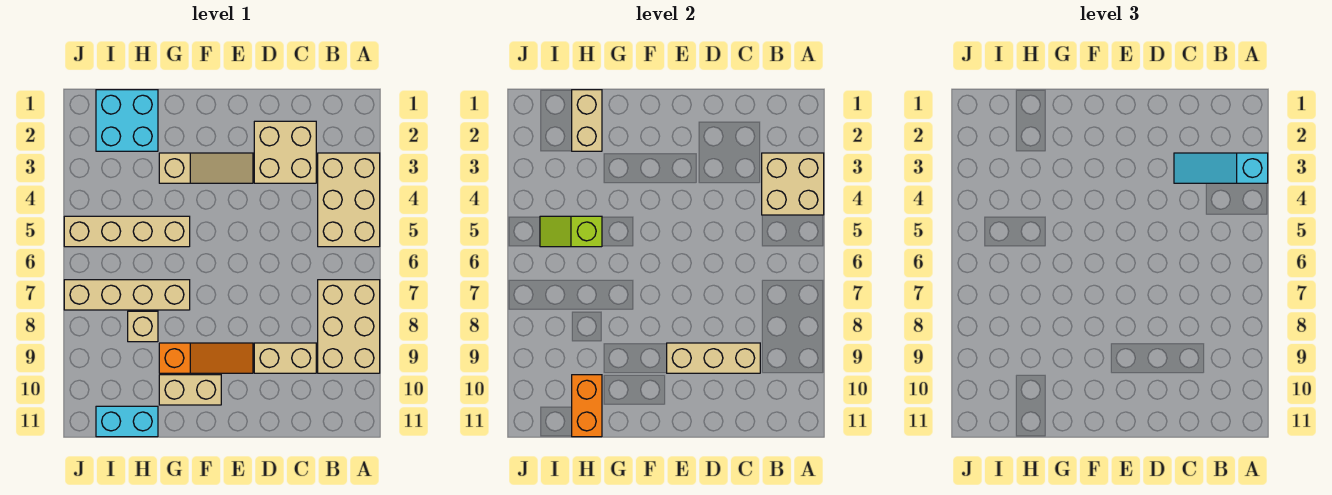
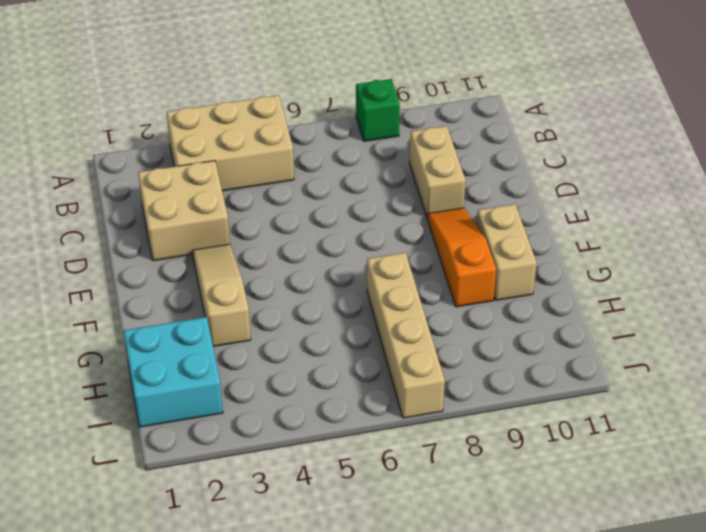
green 1x1 brick [356,79,400,141] -> tan 2x3 brick [318,280,380,373]
none -> tan 1x4 brick [64,216,190,247]
none -> tan 1x1 brick [128,311,158,342]
none -> cyan 1x2 brick [96,406,158,437]

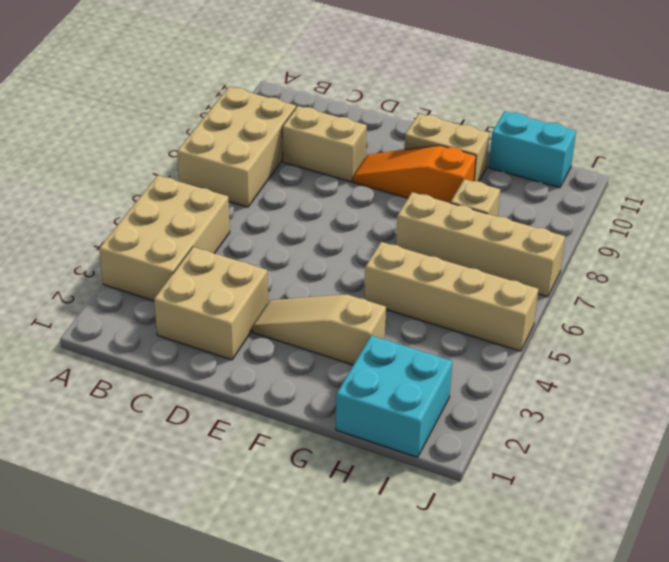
none -> tan 2x2 brick [762,153,824,215]
none -> tan 1x3 brick [667,343,760,373]
none -> tan 1x2 brick [572,90,602,151]

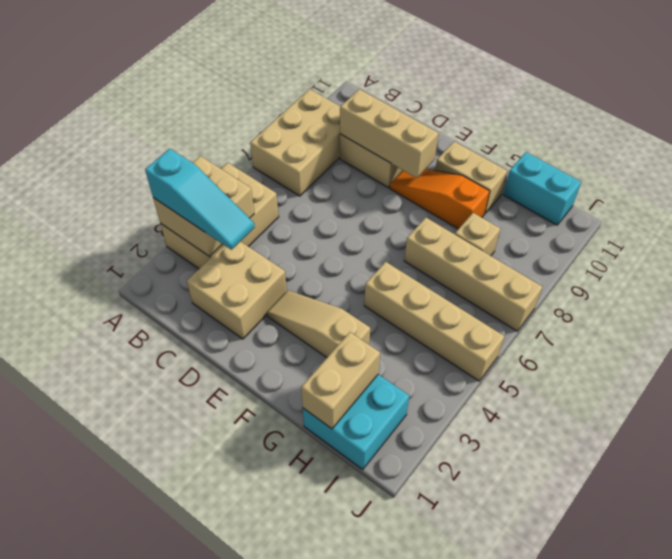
none -> lime 1x2 slope [540,216,602,247]
none -> orange 1x2 brick [572,375,602,437]

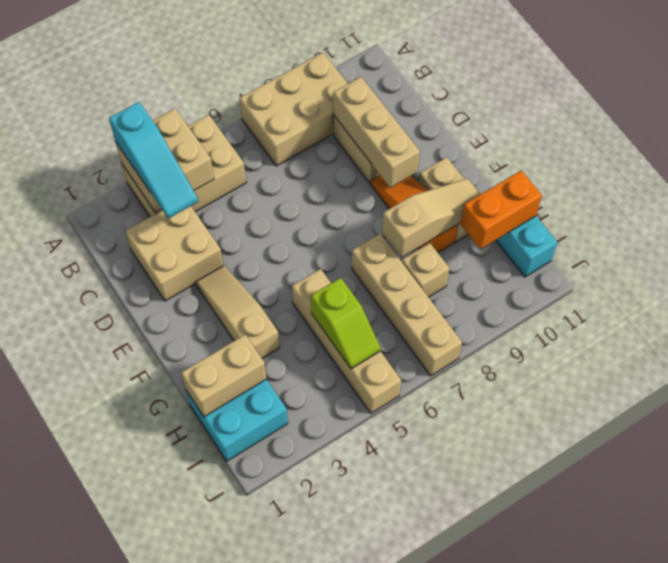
tan 1x3 slope [382,178,481,258] -> none

